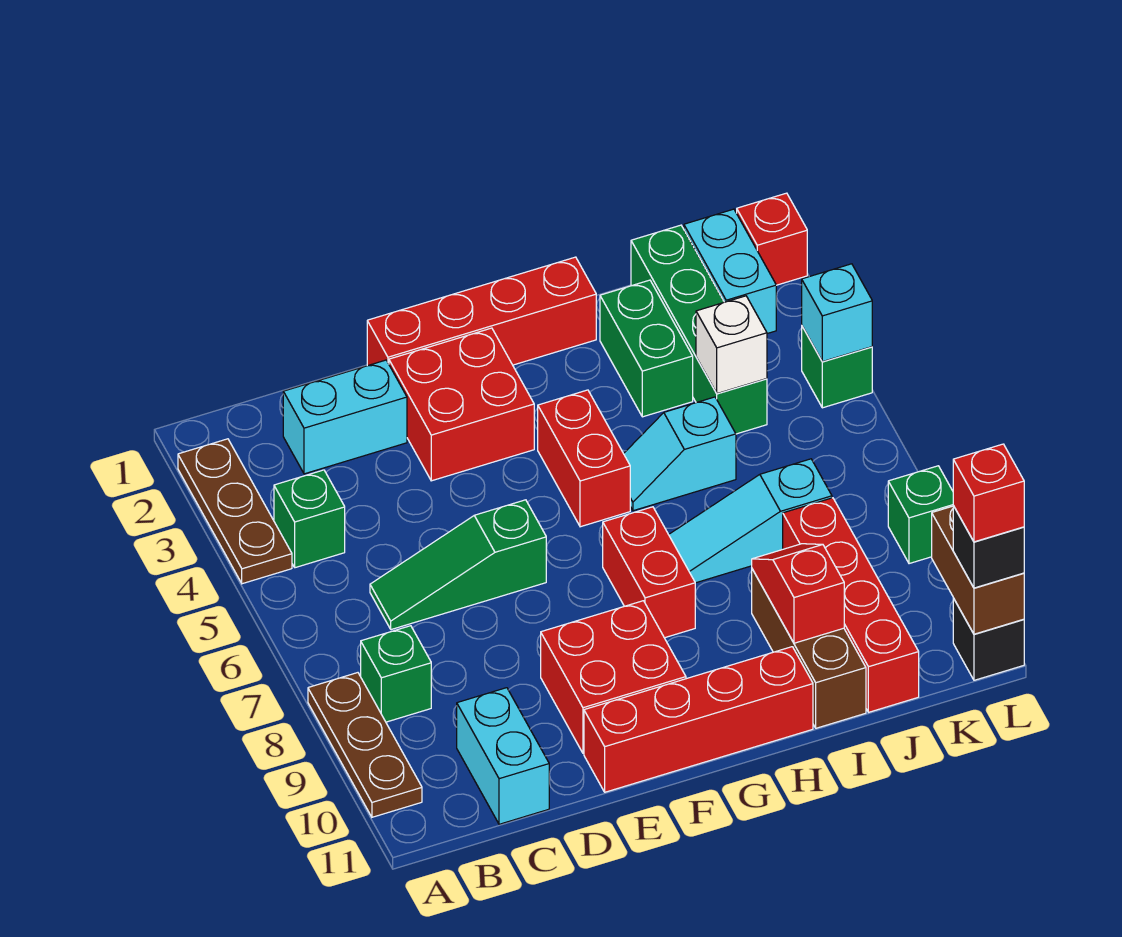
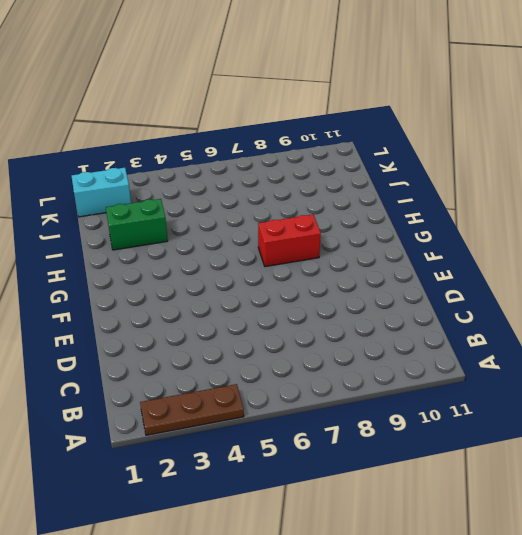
none -> brown 1x3 plate [308,673,422,817]
none -> green 1x1 brick [274,470,345,568]
none -> green 1x1 brick [361,626,431,722]
none -> cyan 1x2 brick [283,360,407,474]

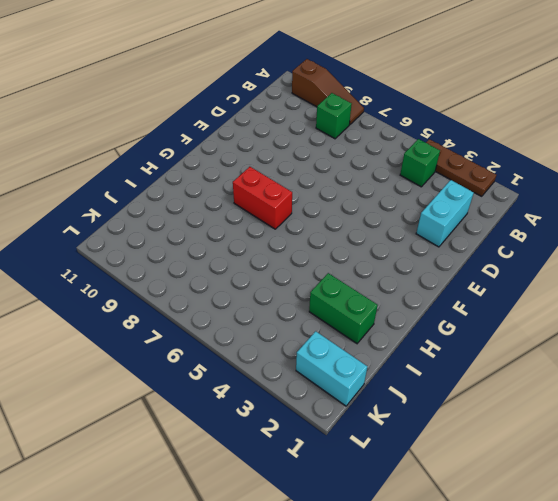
brown 1x3 slope [292,59,364,125] -> brown 1x3 plate [308,673,422,817]
none -> green 1x3 slope [370,500,546,630]
none -> cyan 1x2 brick [457,688,549,824]
none -> red 1x4 brick [367,257,596,366]
none -> red 2x2 brick [389,328,534,481]

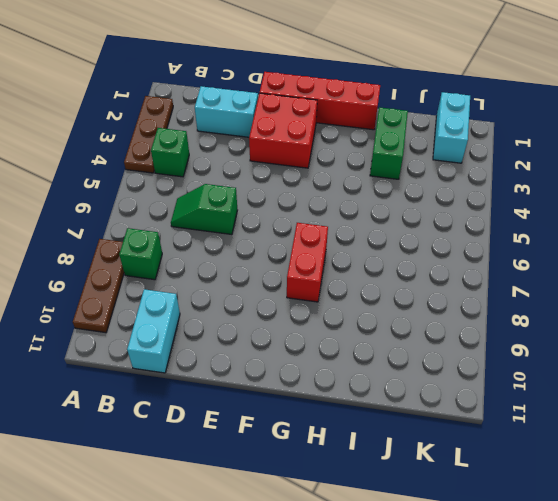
green 1x2 slope [171,184,237,234] -> green 1x3 slope [370,500,546,630]
none -> red 2x2 brick [541,601,686,753]
none -> red 1x4 brick [584,647,813,792]
none -> red 1x2 brick [538,390,630,527]
none -> cyan 1x2 slope [624,397,736,511]

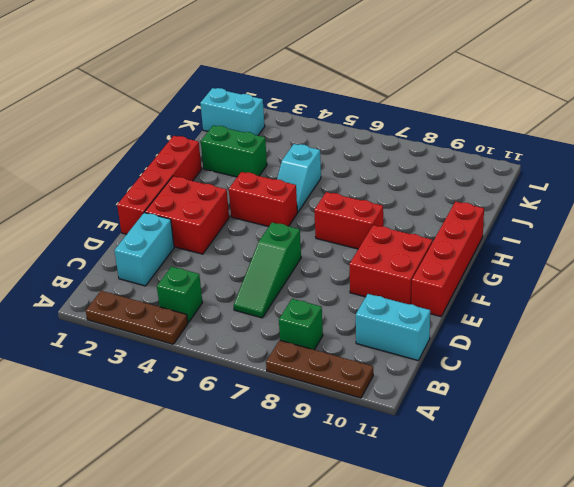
none -> cyan 1x3 slope [669,459,832,583]
none -> brown 1x3 brick [752,569,866,728]
none -> green 1x4 brick [631,225,767,434]
none -> red 1x4 brick [783,498,919,712]

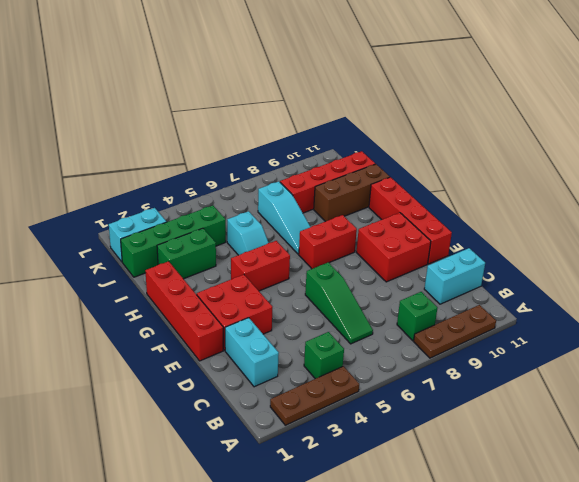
none -> red 1x1 brick [737,193,807,285]
none -> green 1x1 brick [802,327,872,408]
none -> green 1x1 brick [888,466,953,564]
none -> black 1x1 brick [953,598,1024,680]

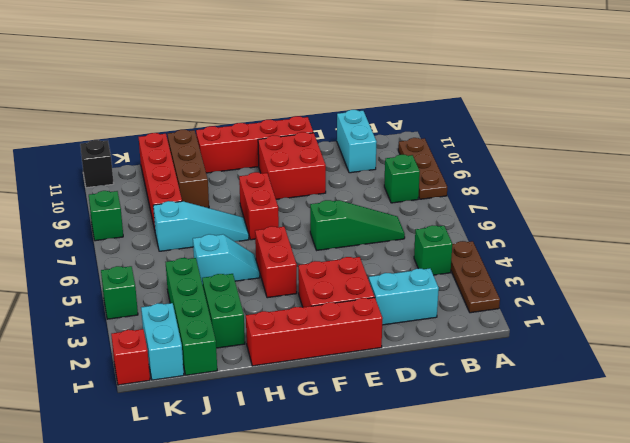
none -> red 1x2 slope [752,544,844,643]
none -> white 1x1 brick [696,296,767,394]
none -> cyan 1x1 brick [802,264,872,362]
none -> brown 1x2 brick [932,506,1024,634]

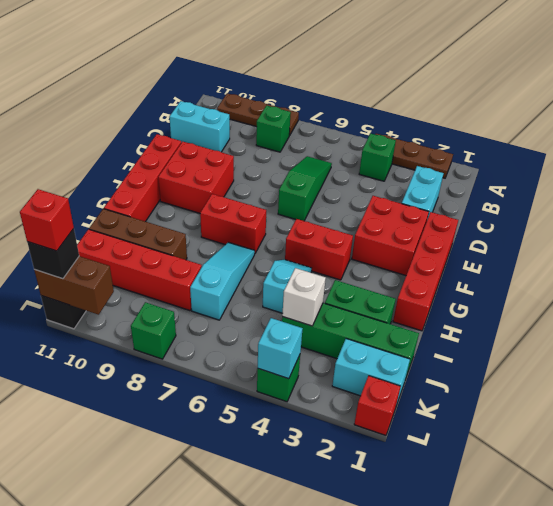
none -> red 1x2 slope [752,544,844,643]

